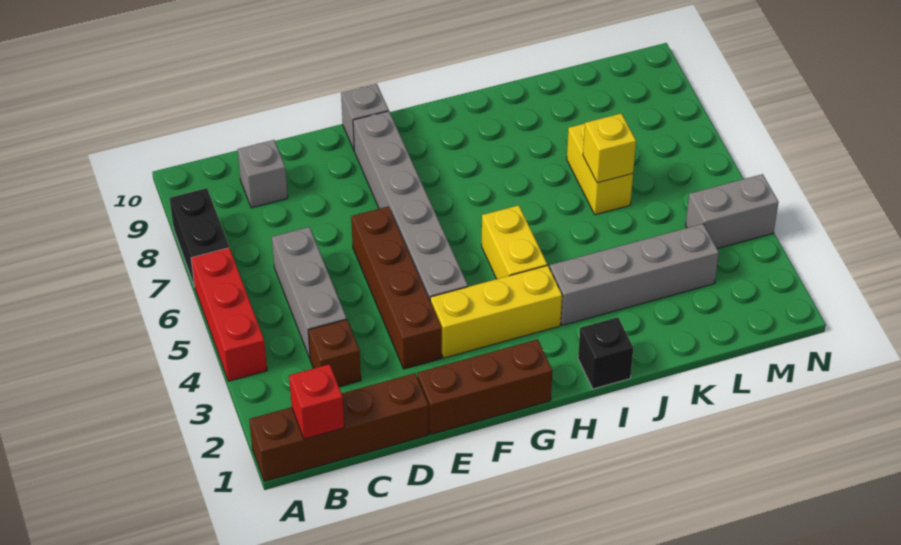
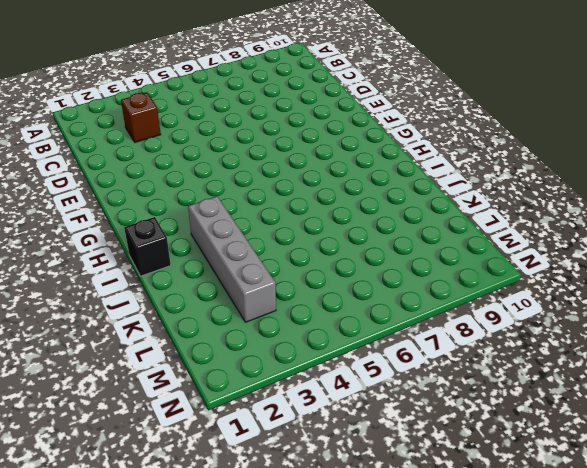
none -> brown 1x4 brick [249,373,429,482]
none -> red 1x3 brick [191,248,267,381]
none -> black 1x2 brick [170,188,229,287]

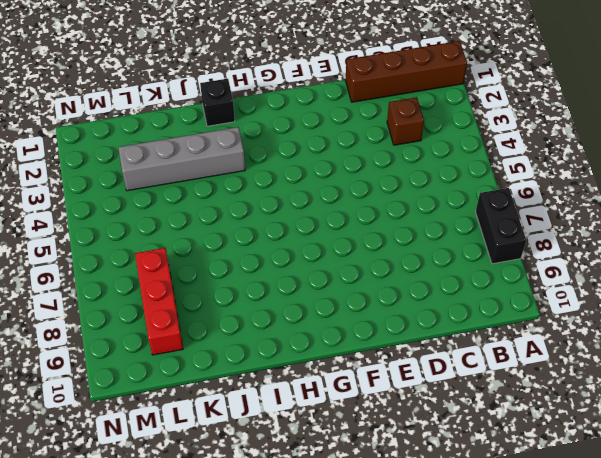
red 1x3 brick [135,248,183,355] -> red 1x3 brick moved to [191,248,267,381]
none -> grey 1x3 brick [272,227,347,358]
none -> grey 1x1 brick [237,140,288,208]
none -> brown 1x3 brick [417,339,552,435]

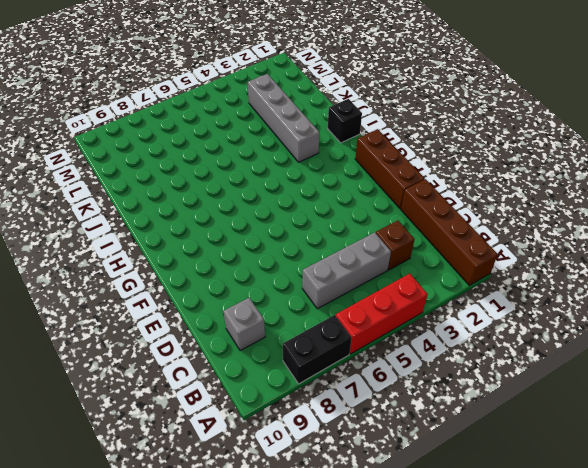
none -> brown 1x4 brick [351,206,442,369]
none -> yellow 1x3 brick [430,265,562,358]
none -> grey 1x6 brick [353,111,468,300]

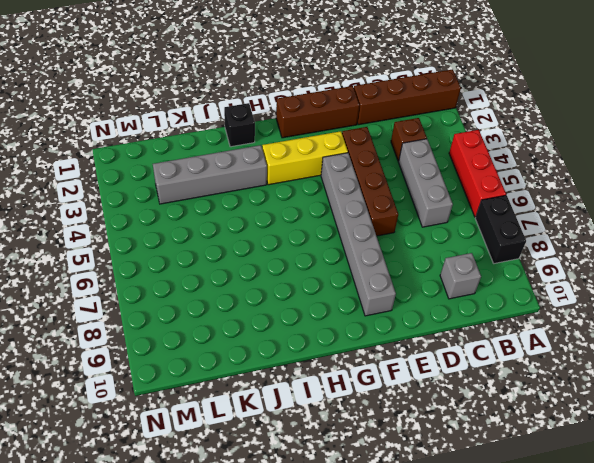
none -> grey 1x1 brick [341,84,389,149]
none -> yellow 1x2 brick [482,205,547,279]
none -> yellow 1x2 brick [567,124,633,215]

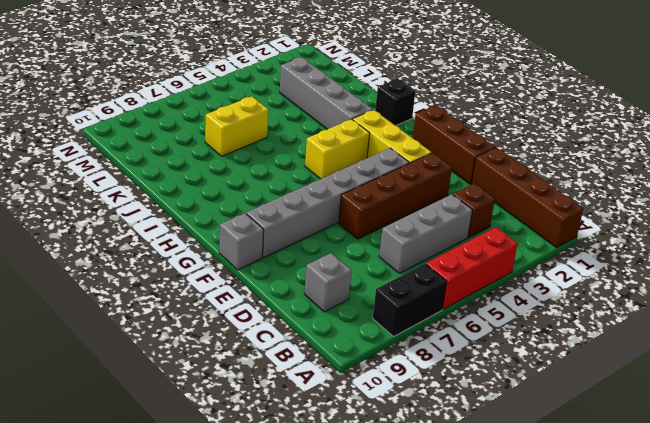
none -> grey 1x2 brick [686,174,779,249]
none -> red 1x1 brick [289,364,344,439]
none -> yellow 1x1 brick [583,113,636,183]

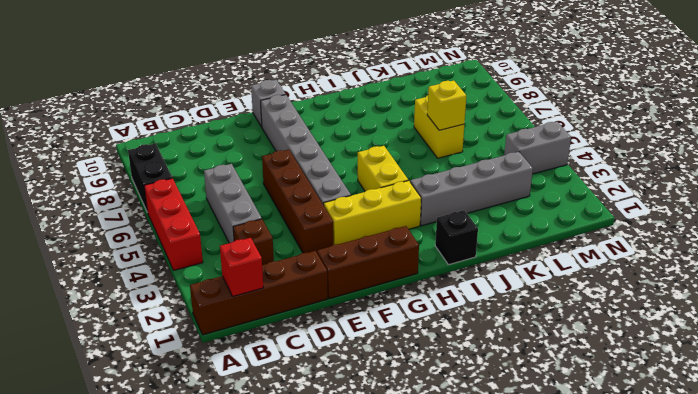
none -> grey 1x1 brick [237,140,288,208]

